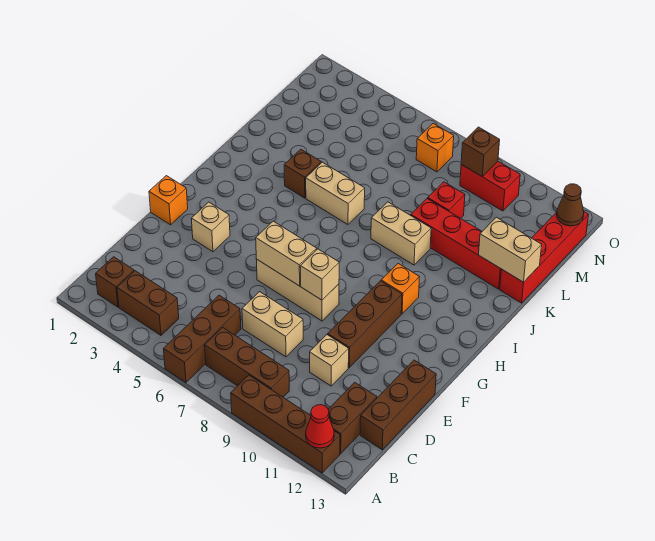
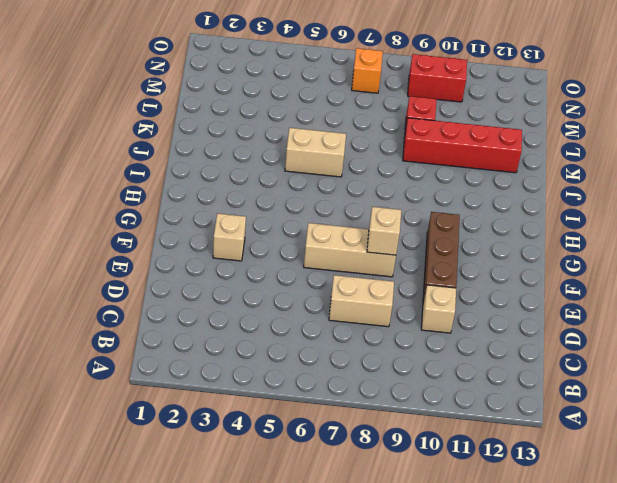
none -> brown 1x3 brick [164,295,241,382]
none -> brown 1x4 brick [231,375,340,473]
none -> brown 1x1 brick [96,257,134,307]

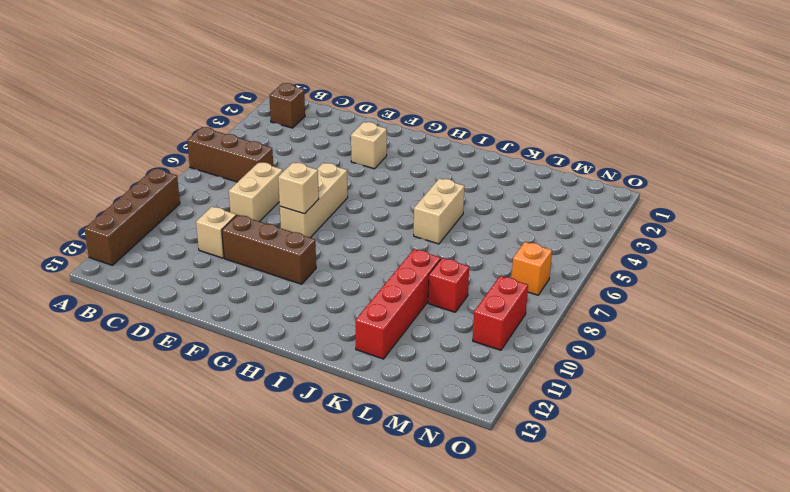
none -> brown 1x2 brick [117,271,179,335]
none -> brown 1x3 brick [205,327,289,397]
none -> brown 1x2 brick [328,382,377,453]

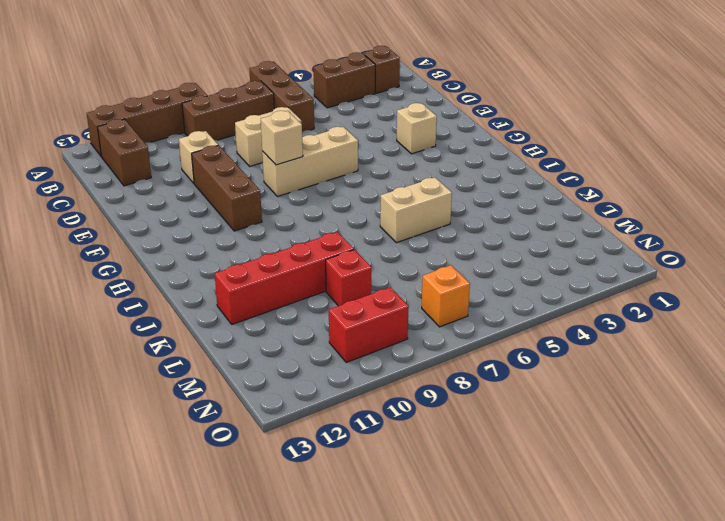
none -> brown 1x3 brick [360,360,436,450]
none -> orange 1x1 brick [149,176,188,225]
none -> orange 1x1 brick [381,264,419,314]

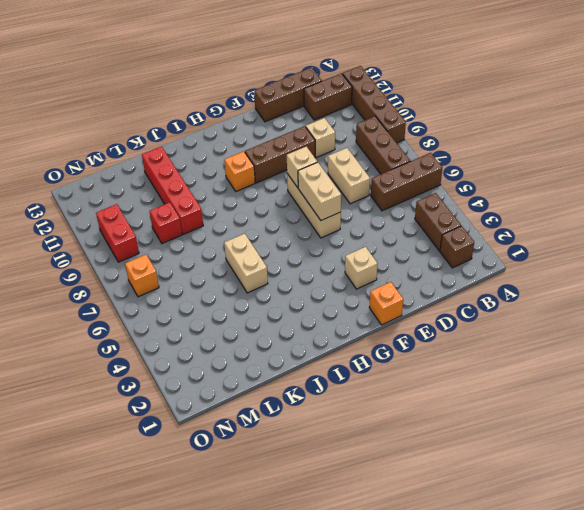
none -> brown 1x1 brick [284,149,321,198]
none -> tan 1x2 brick [371,202,431,265]
none -> red 1x4 brick [500,212,588,303]

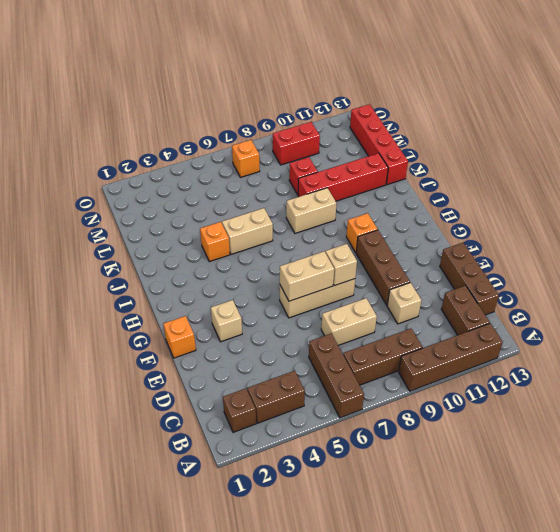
orange 1x1 brick [200,222,230,262] -> brown 1x1 brick [284,149,321,198]
none -> red 1x1 cone [306,405,334,448]
none -> tan 1x2 brick [479,217,542,282]
none -> brown 1x1 brick [461,127,500,177]

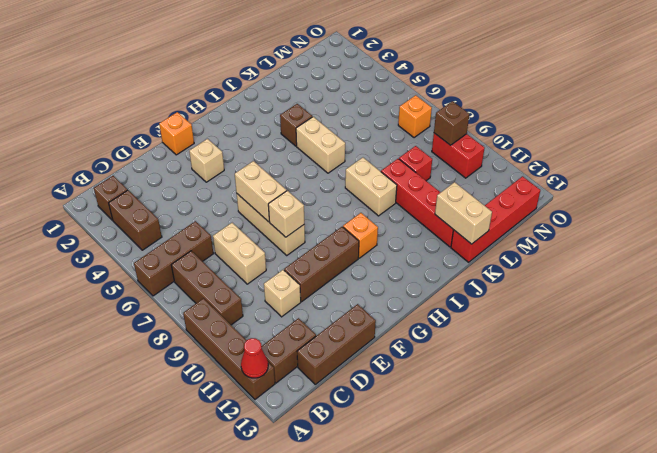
none -> brown 1x1 cone [557,184,584,226]

